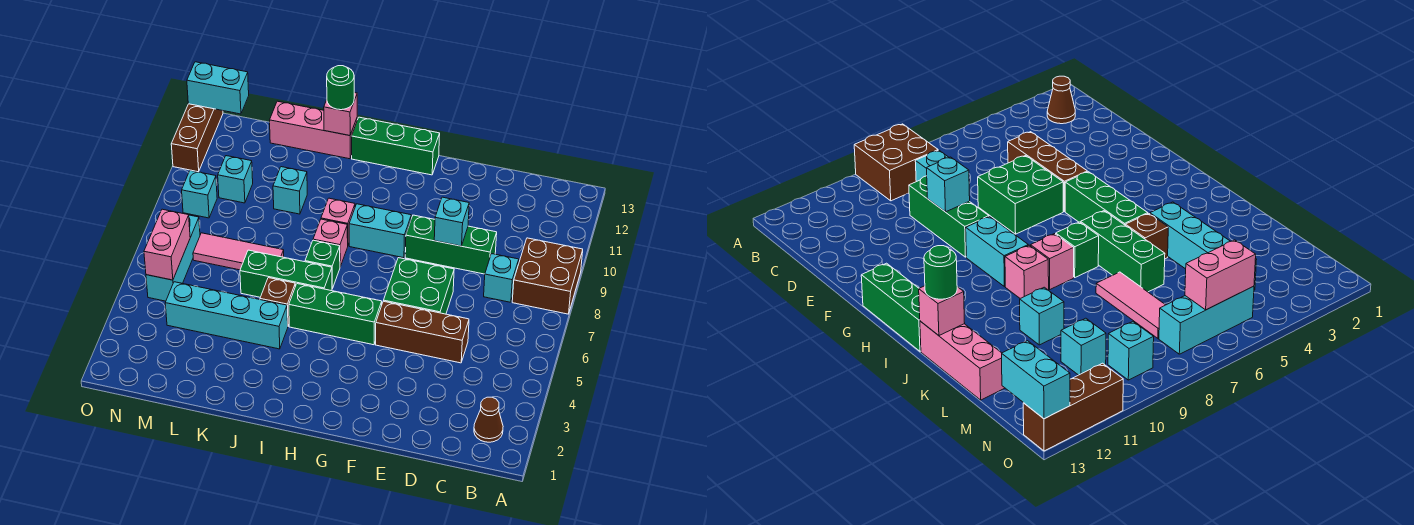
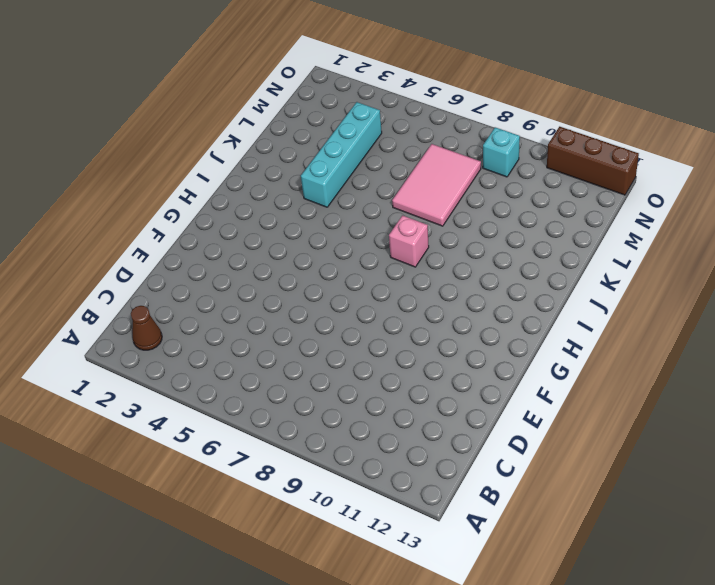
pink 2x3 tile [392,144,481,226] -> pink 1x3 tile [193,233,284,270]
none -> brown 2x2 brick [512,238,583,314]
none -> cyan 1x1 brick [484,254,519,302]
none -> brown 1x3 brick [376,301,469,363]

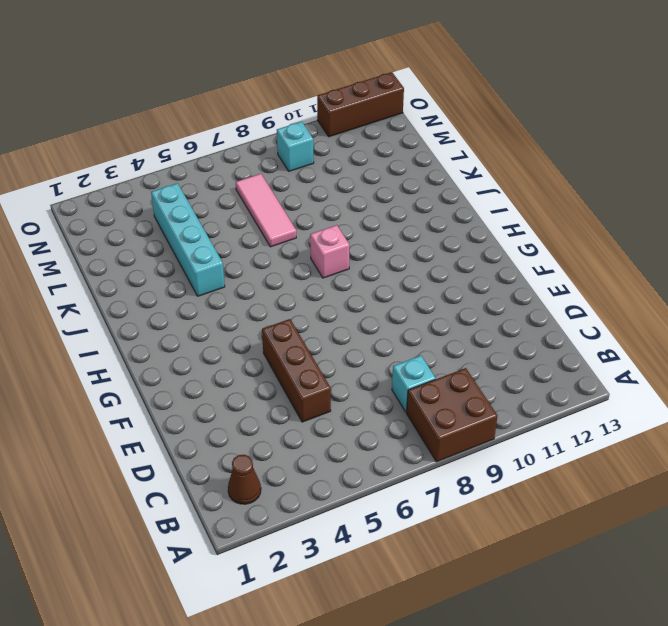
none -> green 1x3 brick [405,215,497,274]
none -> green 2x2 brick [383,258,454,314]
none -> green 1x3 brick [289,284,382,345]

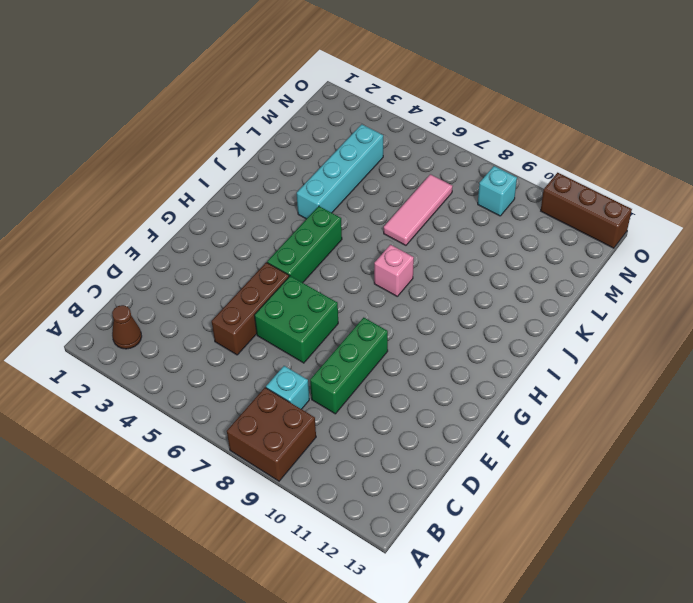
none -> cyan 1x2 brick [349,204,411,258]
none -> green 1x3 brick [352,117,440,175]
none -> green 1x3 brick [240,250,332,297]

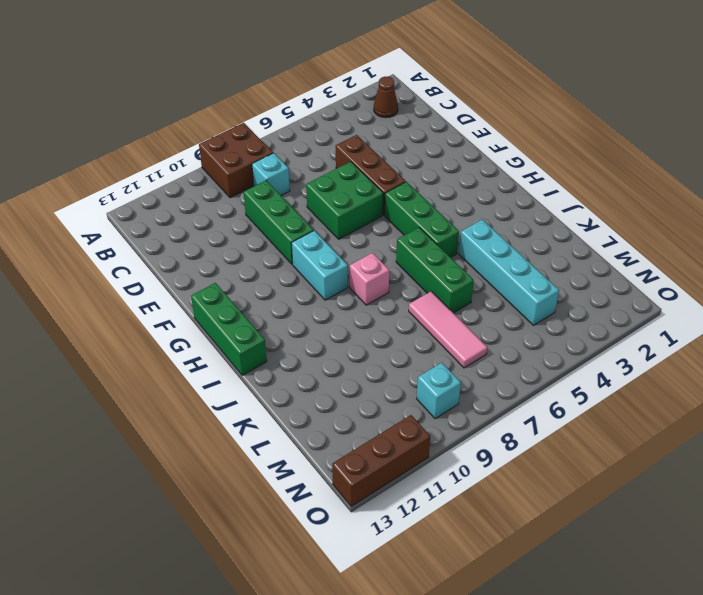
none -> green 1x1 brick [305,240,340,289]
none -> pink 1x1 brick [321,198,355,245]
none -> brown 1x1 brick [260,278,295,326]

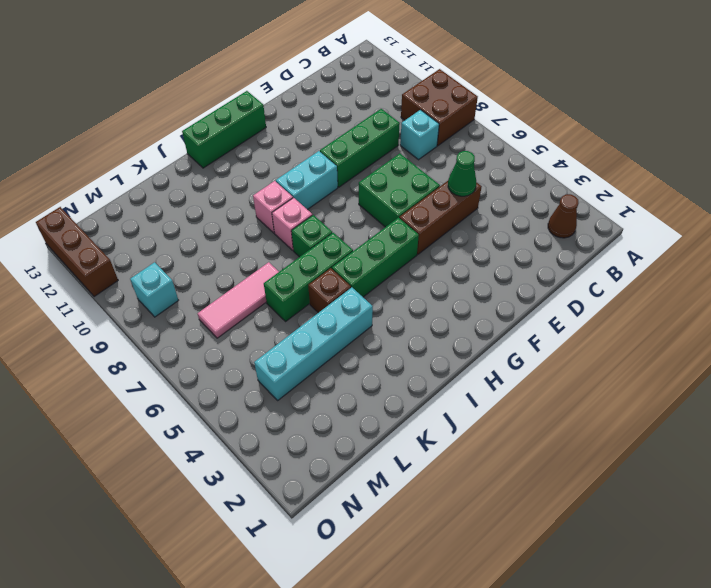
green 1x1 cone [448,151,476,196] -> none
none -> pink 1x3 brick [270,101,357,159]
none -> cyan 1x1 brick [273,167,307,214]
none -> cyan 1x1 brick [218,156,253,203]

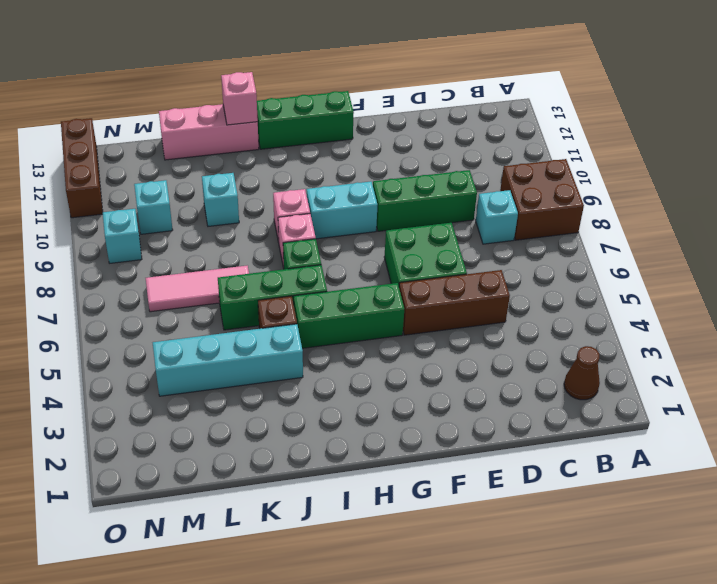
none -> cyan 1x3 brick [146,215,200,301]
none -> cyan 1x1 brick [434,197,469,246]
none -> pink 1x2 brick [144,209,190,280]

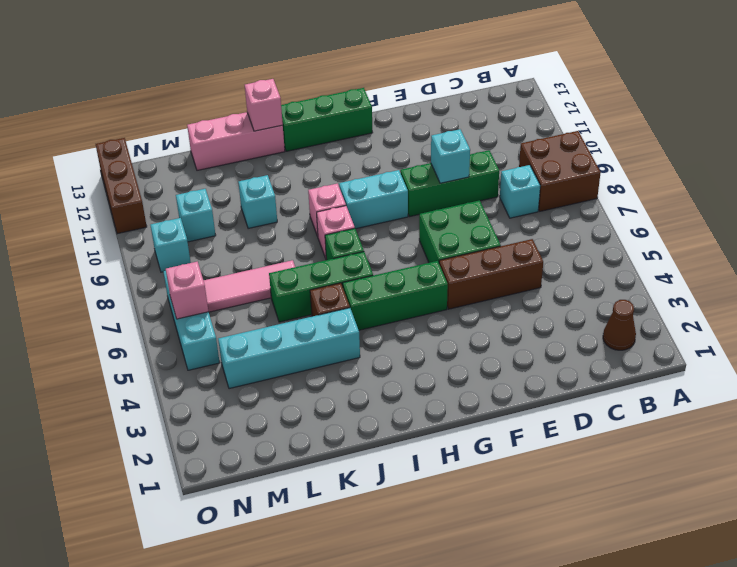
pink 1x1 brick [166,262,209,319] -> pink 1x2 brick [144,209,190,280]
none -> cyan 1x2 brick [187,62,249,114]
none -> green 1x1 round brick [327,66,354,110]

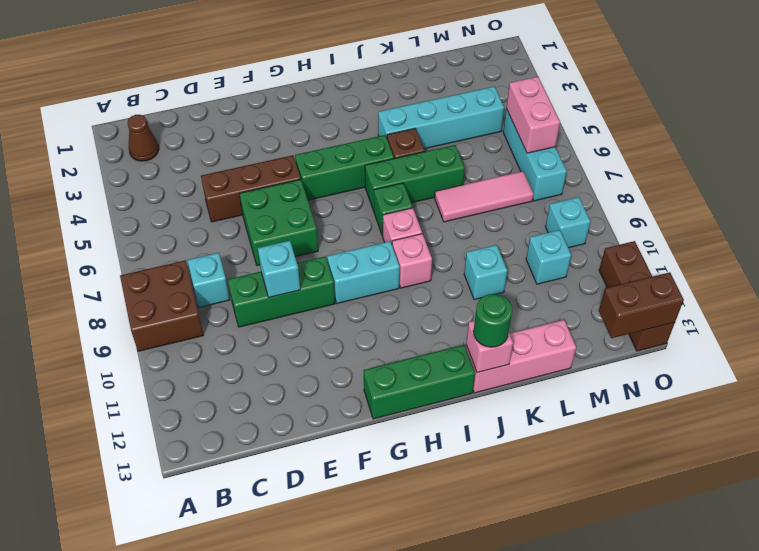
brown 1x2 brick [599,272,684,338] -> cyan 1x2 brick [187,62,249,114]

